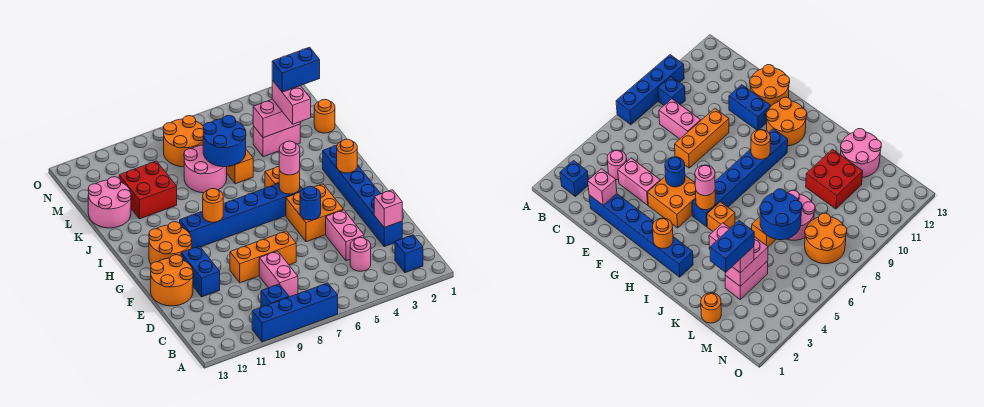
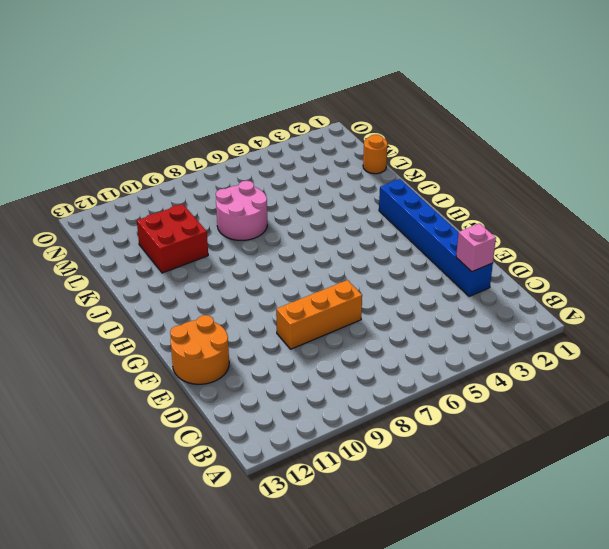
none -> blue 1x4 brick [252,283,338,342]
none -> blue 1x1 brick [395,235,423,273]
none -> blue 1x1 brick [261,284,289,307]
none -> pink 1x1 round brick [350,238,371,271]

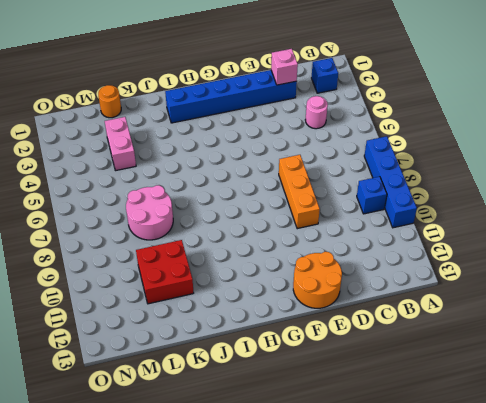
none -> pink 1x2 brick [259,251,298,297]
none -> pink 1x2 brick [326,210,364,261]
none -> blue 1x2 brick [181,246,220,297]
none -> orange 2x2 brick [286,184,343,242]

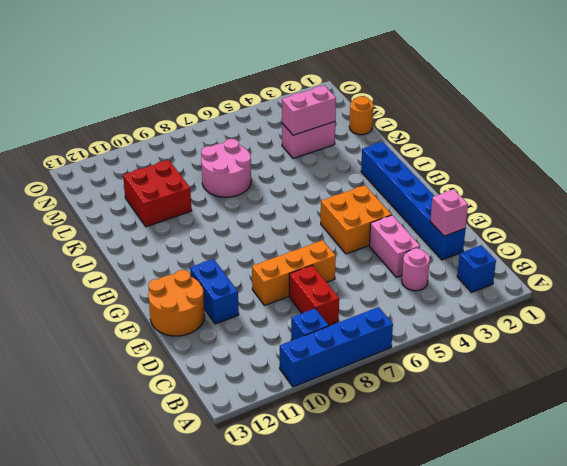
red 1x2 brick [289,265,339,325] -> pink 1x2 brick [259,251,298,297]
none -> orange 2x2 round brick [149,222,192,264]
none -> blue 1x6 brick [180,183,303,249]
none -> orange 1x1 brick [265,167,279,188]
none -> orange 1x1 brick [227,150,253,184]

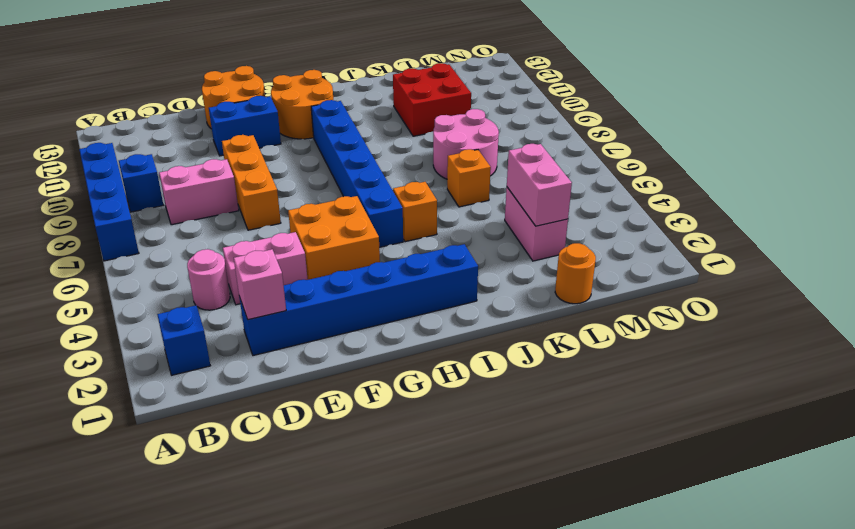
none -> pink 2x2 round brick [88,177,131,228]
none -> orange 2x2 round brick [163,116,204,167]
none -> blue 1x1 round brick [300,186,321,220]
none -> orange 1x1 round brick [337,139,357,173]

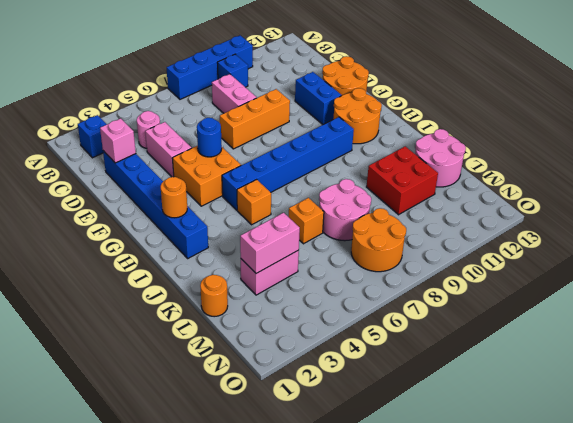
none -> orange 1x1 round brick [279,170,300,194]
none -> orange 1x1 round brick [203,189,223,222]
none -> blue 2x2 round brick [203,115,246,167]
none -> pink 1x1 round brick [279,141,300,175]

